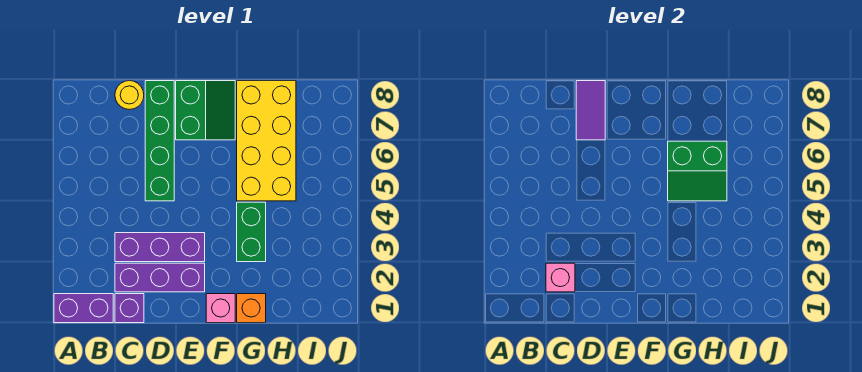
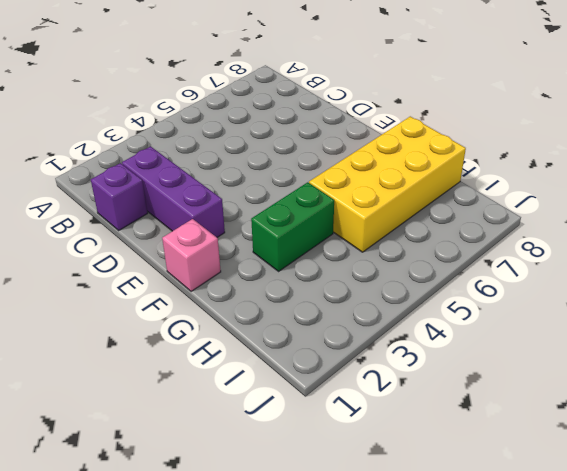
none -> purple 1x2 brick [54,294,113,323]
none -> purple 1x3 brick [115,233,205,262]
none -> yellow 1x1 round brick [115,81,144,109]

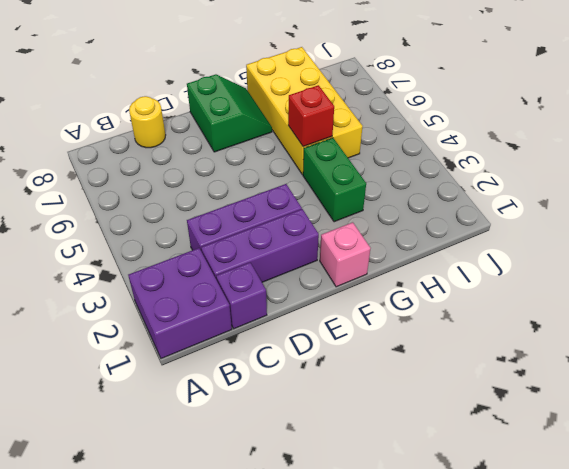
purple 2x2 brick [128,248,232,359] -> purple 1x2 brick [54,294,113,323]
red 1x1 brick [288,85,334,147] -> green 2x2 slope [668,141,727,201]
none -> green 1x4 brick [145,81,174,201]
none -> orange 1x1 brick [237,294,266,323]
none -> pink 1x1 brick [546,263,575,292]

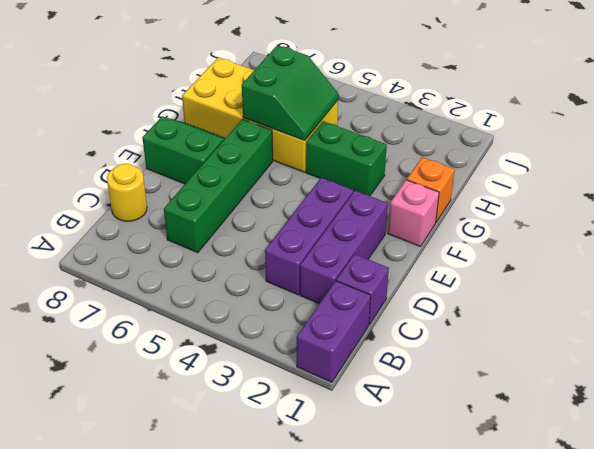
green 1x4 brick [164,119,273,253] -> green 1x4 brick turned to [145,81,174,201]
none -> pink 1x1 brick [546,263,575,292]
none -> purple 1x2 tile [576,81,605,140]

